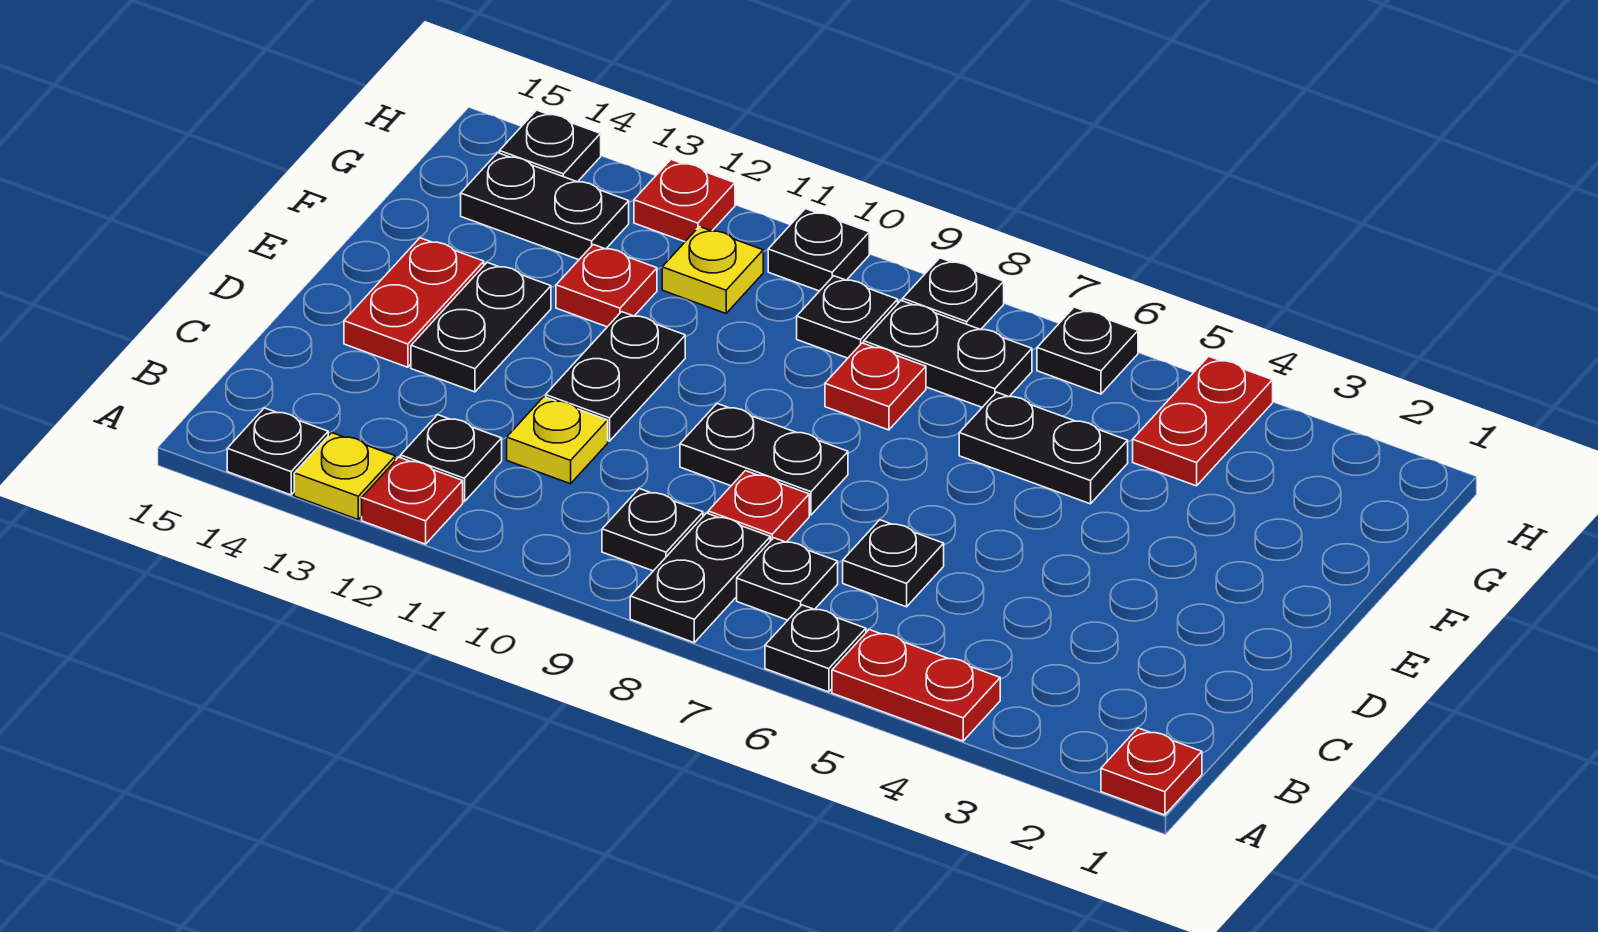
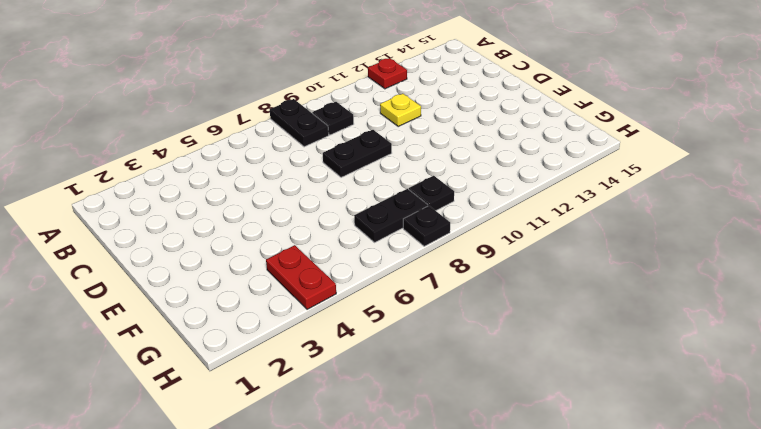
none -> red 1x1 plate [1101,728,1202,815]
none -> red 1x2 plate [832,630,1000,741]
none -> black 1x1 plate [765,605,866,692]
none -> yellow 1x1 plate [294,433,395,519]

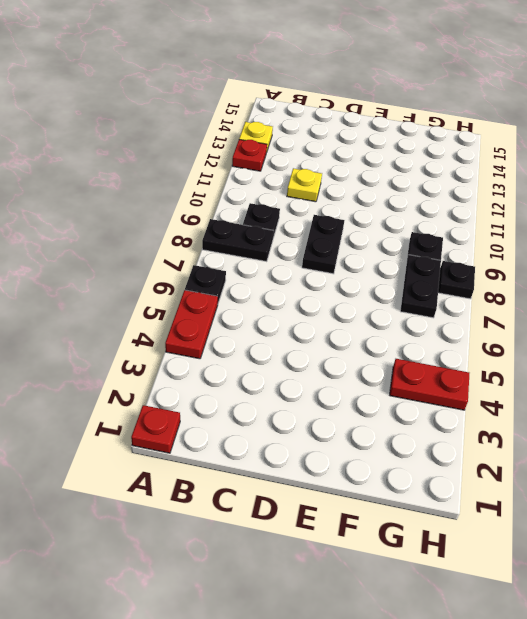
none -> black 1x1 plate [227,408,328,495]
none -> black 1x1 plate [737,538,838,620]
none -> black 1x1 plate [401,415,502,502]
none -> black 1x1 plate [843,520,944,607]

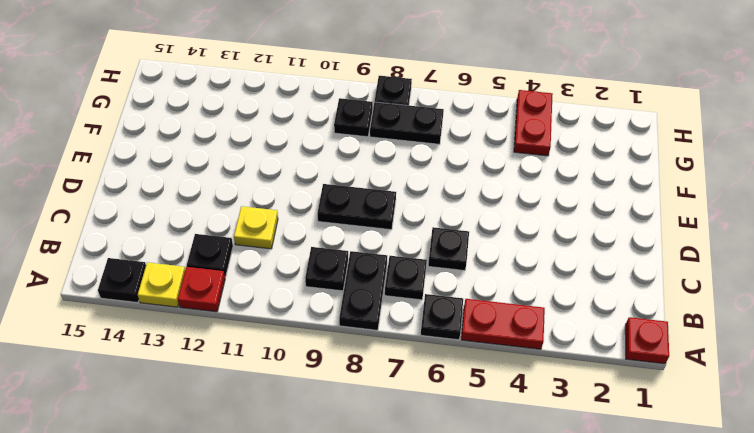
none -> red 1x1 plate [708,471,809,542]
none -> black 1x2 plate [546,312,685,441]
none -> black 1x2 plate [411,262,551,392]
none -> red 1x2 plate [344,238,484,367]

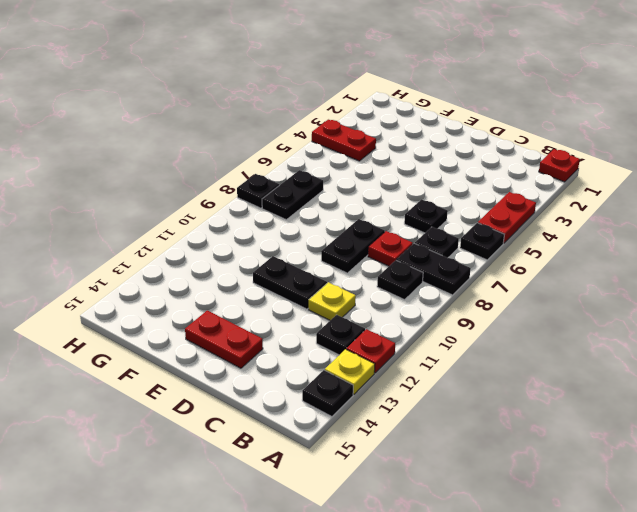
none -> black 1x2 plate [411,262,551,392]
none -> black 1x2 plate [959,392,1128,504]
none -> red 1x1 plate [825,343,926,430]
none -> red 1x1 plate [556,245,657,327]

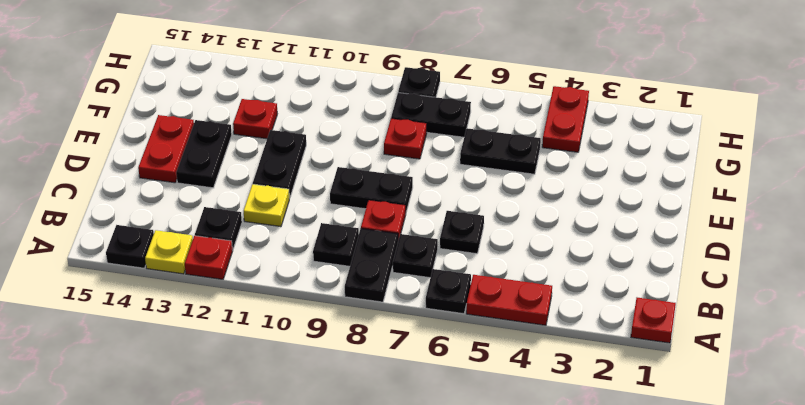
none -> black 1x1 plate [797,276,898,358]
none -> yellow 1x1 plate [662,227,763,313]
none -> black 1x2 plate [461,153,629,260]
none -> black 1x1 plate [1037,307,1138,394]

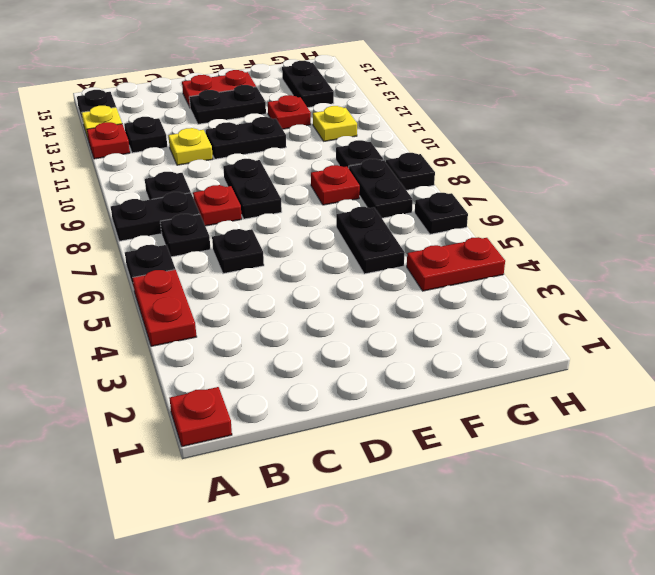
none -> black 1x1 plate [768,209,869,291]
none -> red 1x1 plate [634,160,735,242]
none -> black 1x1 plate [500,110,601,182]

